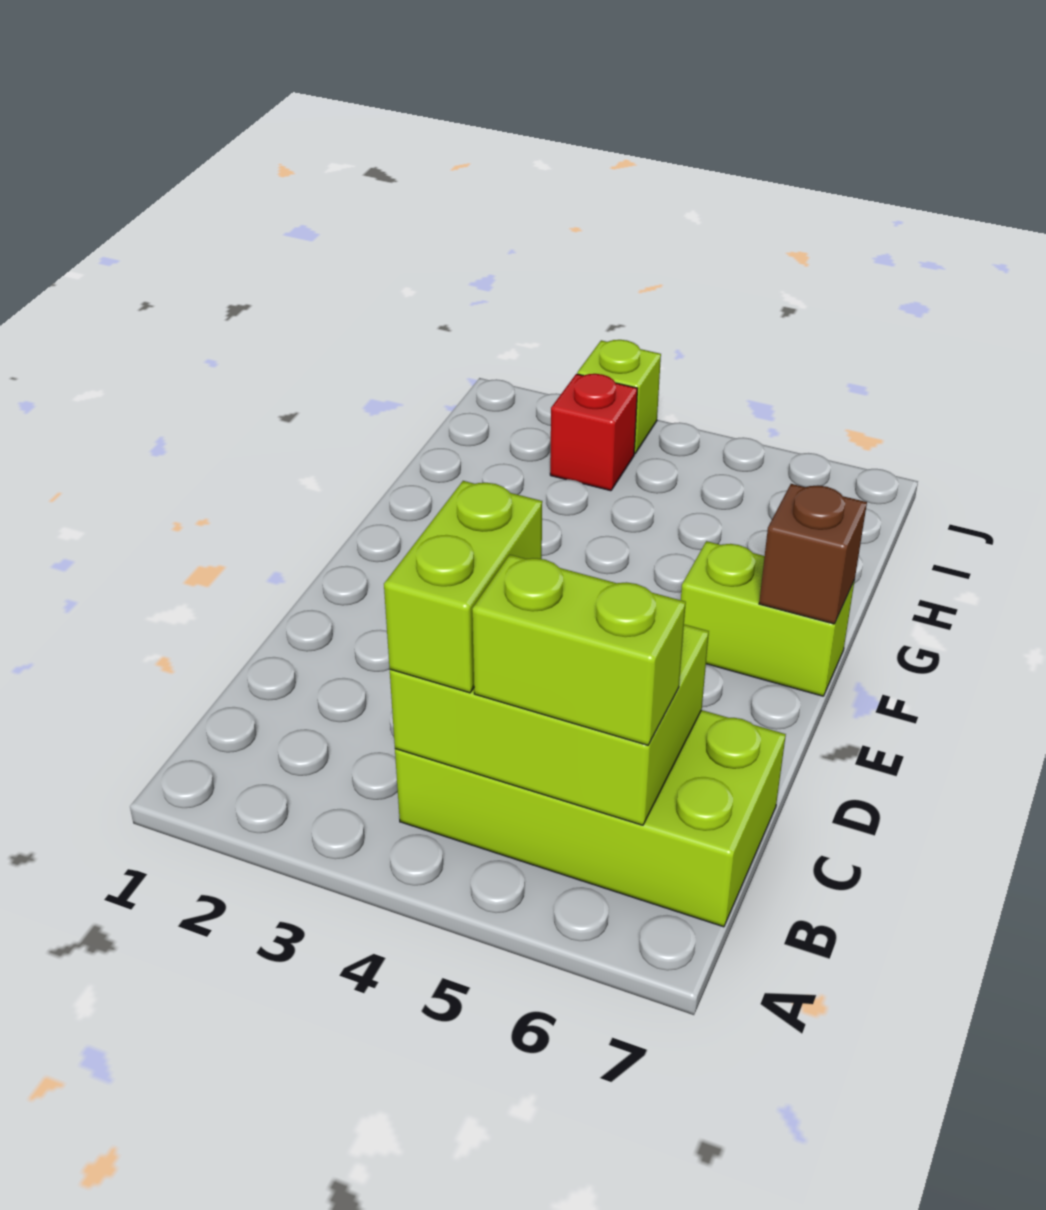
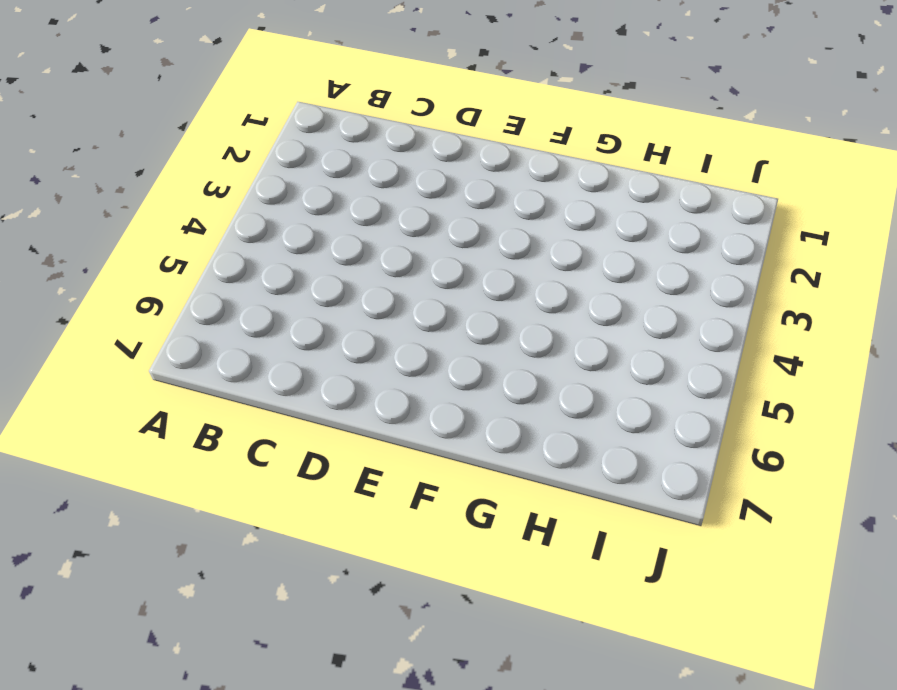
none -> lime 2x4 brick [395,710,786,927]
none -> lime 1x2 brick [681,541,855,696]

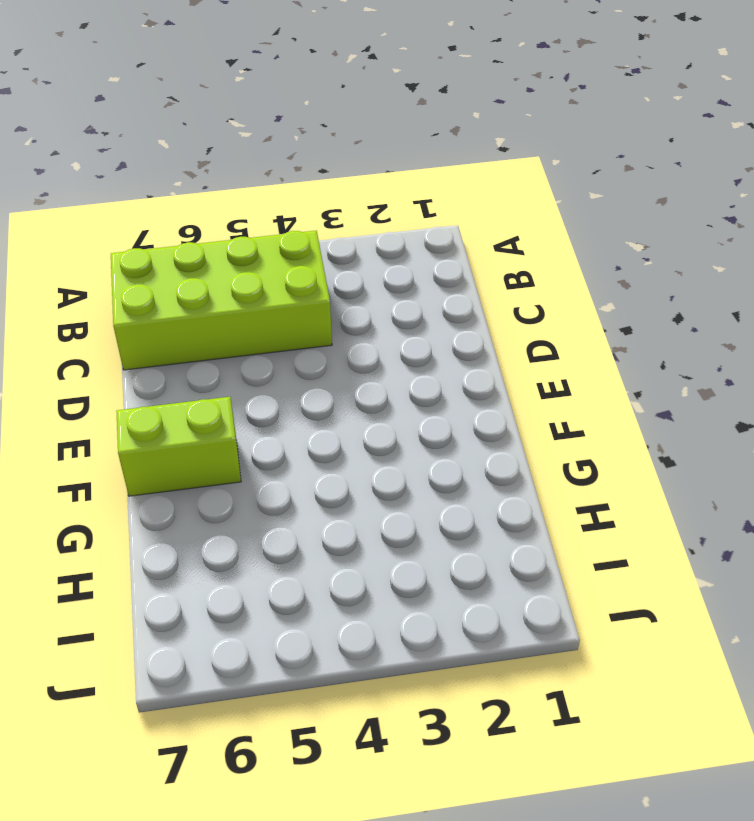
none -> red 1x1 brick [550,374,637,491]
none -> lime 1x1 brick [577,340,661,454]

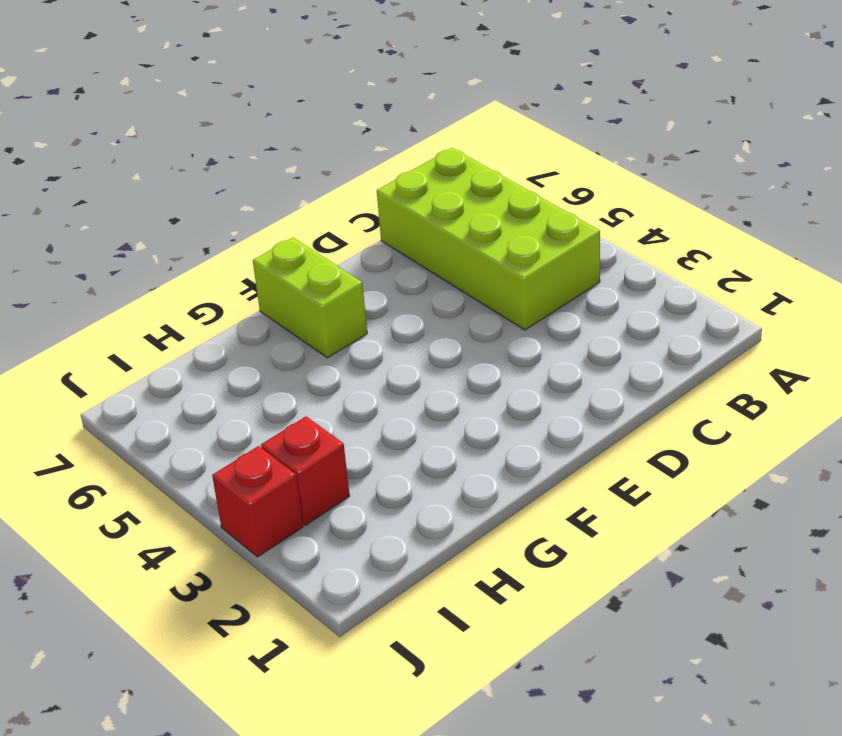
red 1x1 brick [212,446,303,557] -> lime 1x1 brick [577,340,661,454]
none -> lime 2x3 brick [390,624,709,825]
none -> brown 1x1 brick [759,484,867,624]

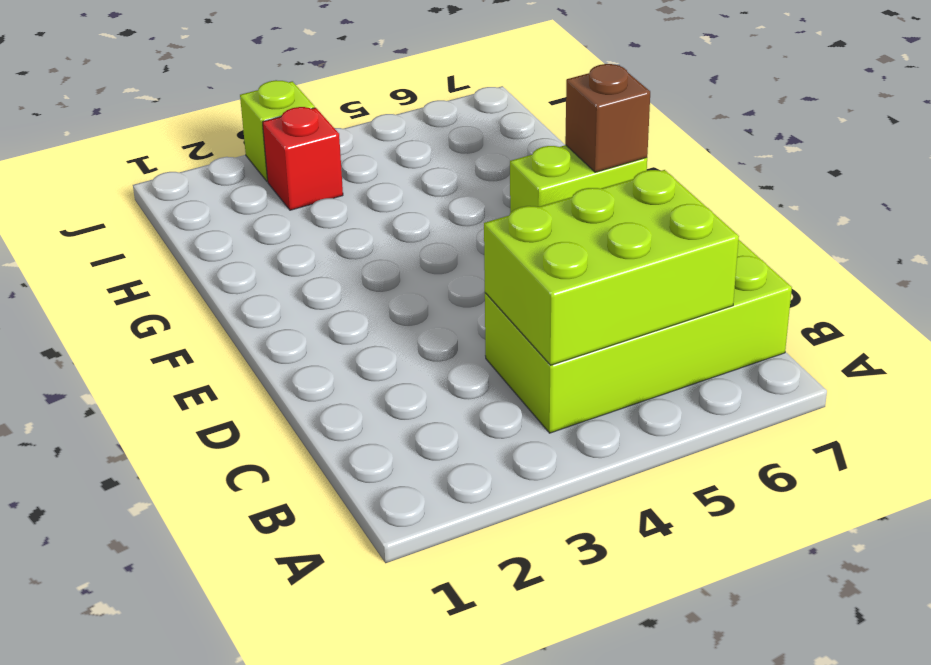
none -> lime 1x2 brick [384,481,542,693]
none -> lime 1x2 brick [472,555,686,745]

